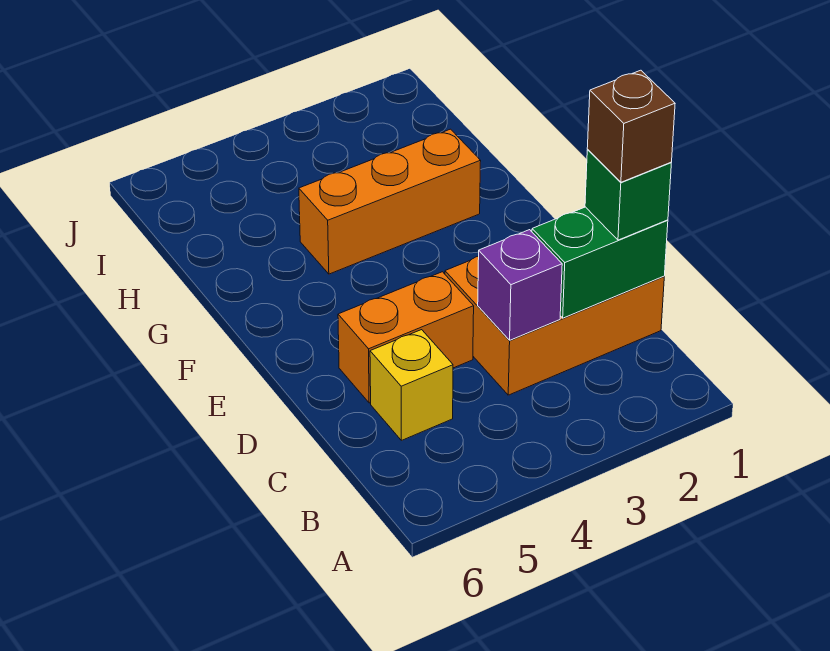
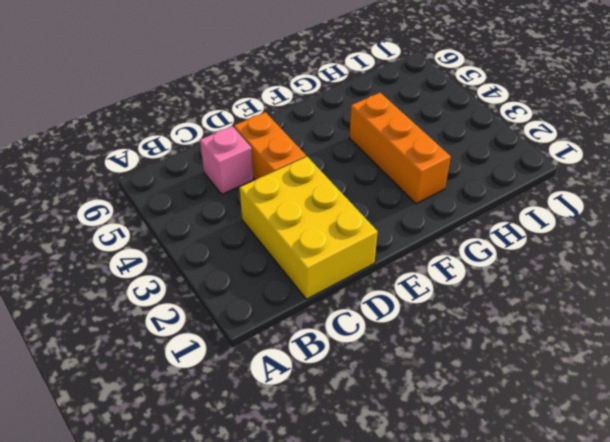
yellow 2x3 brick [239,157,378,299] -> orange 2x3 brick [445,256,664,395]
pink 1x1 brick [200,126,253,194] -> yellow 1x1 brick [370,330,453,440]
none -> green 1x2 brick [532,207,668,318]
none -> purple 1x1 brick [478,230,562,340]

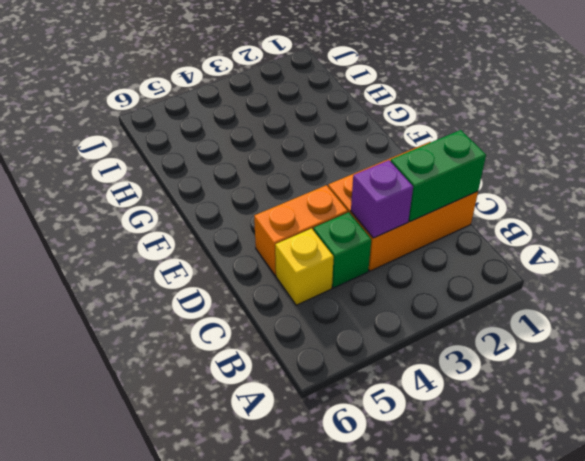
green 1x1 brick [314,212,371,288] -> green 1x1 brick moved to [585,150,671,240]
none -> orange 1x3 brick [299,129,481,274]
none -> brown 1x1 brick [587,70,675,182]

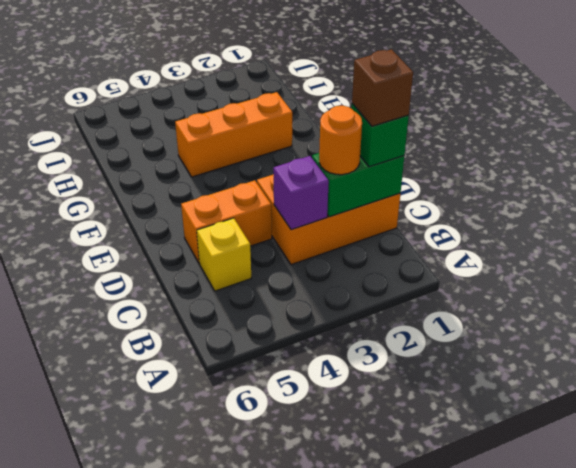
orange 1x1 round brick [319,106,362,175] -> none

